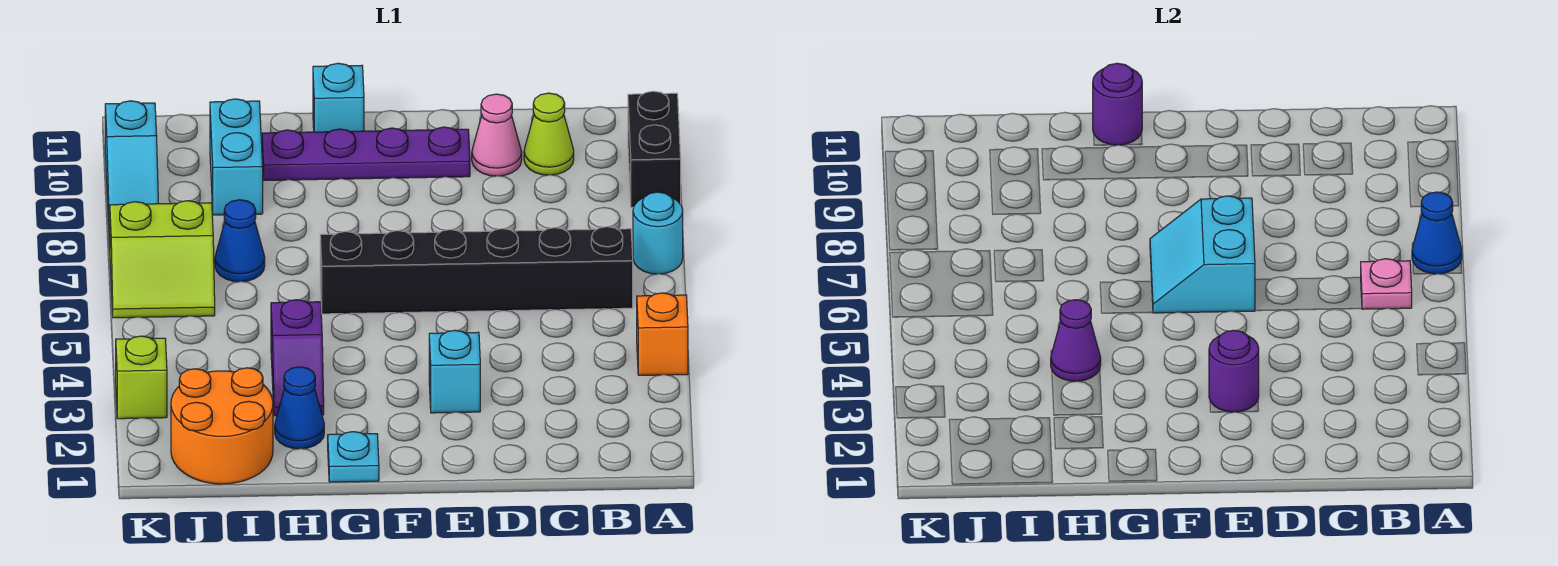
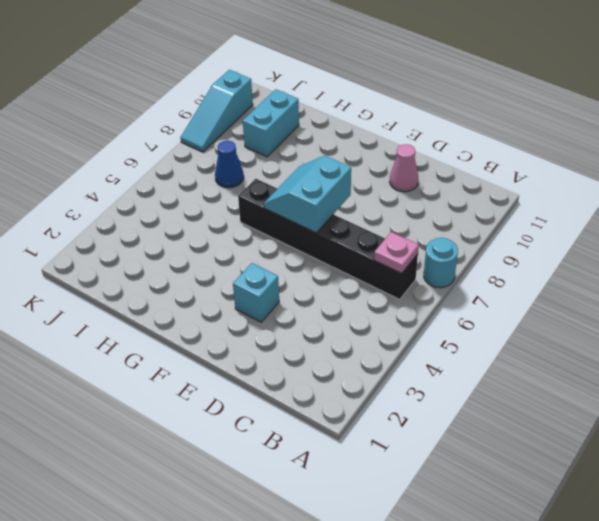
none -> orange 1x1 brick [637,293,688,375]
none -> black 1x2 brick [628,91,681,207]
none -> lime 1x1 cone [524,93,574,175]

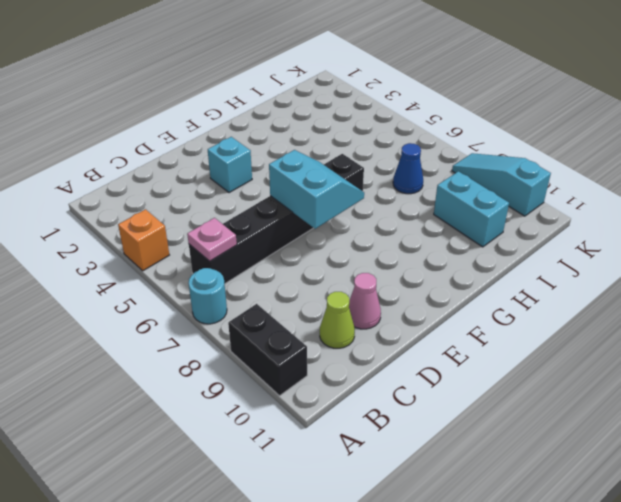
none -> purple 1x4 plate [262,127,470,180]
none -> cyan 1x1 plate [328,432,379,482]
none -> cyan 1x1 brick [313,63,364,132]

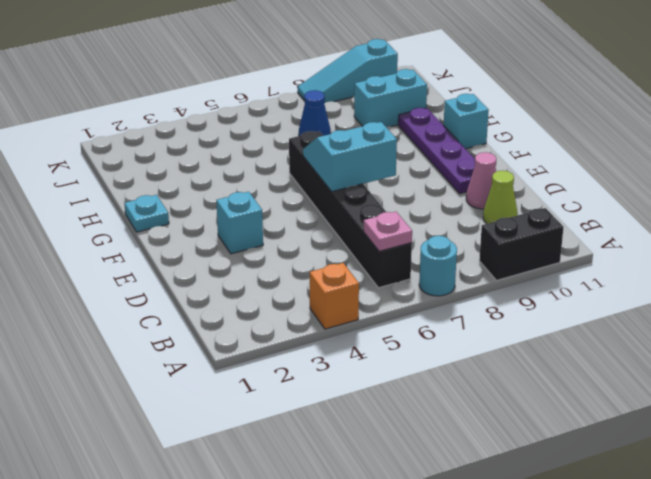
none -> blue 1x1 cone [275,367,324,449]
none -> purple 1x2 slope [271,300,324,416]
none -> orange 2x2 round brick [171,368,273,484]

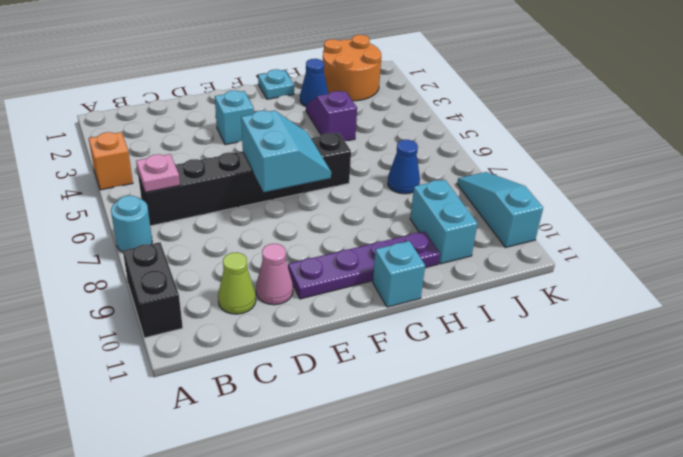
none -> lime 2x2 slope [110,201,215,318]
none -> lime 1x1 brick [116,336,167,419]
none -> blue 1x1 cone [1412,192,1462,274]

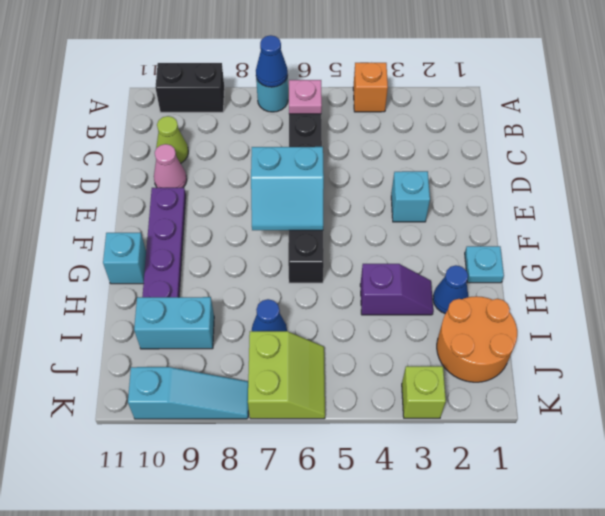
none -> purple 1x1 round brick [1209,330,1259,412]
none -> purple 1x1 round brick [1093,63,1142,145]
none -> purple 1x1 cone [1051,300,1101,381]

